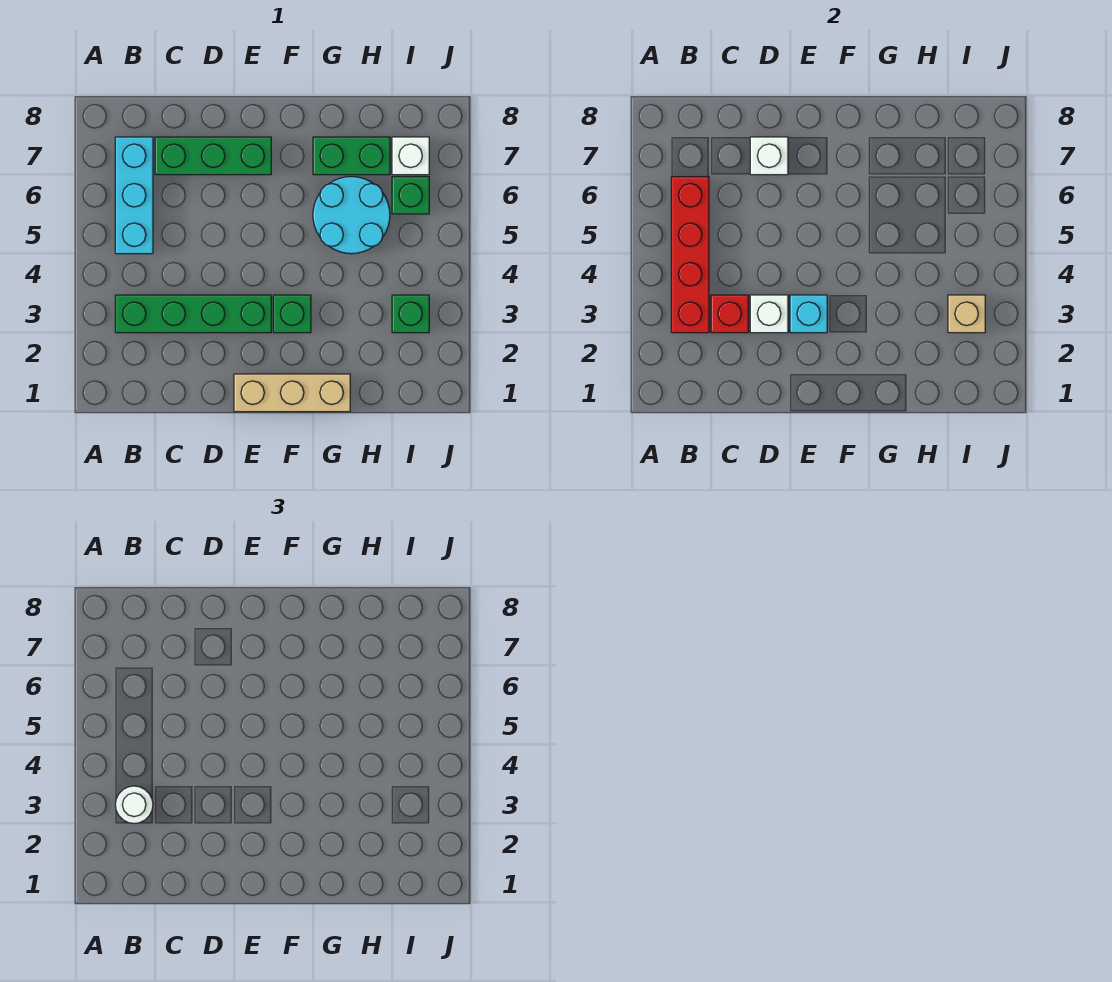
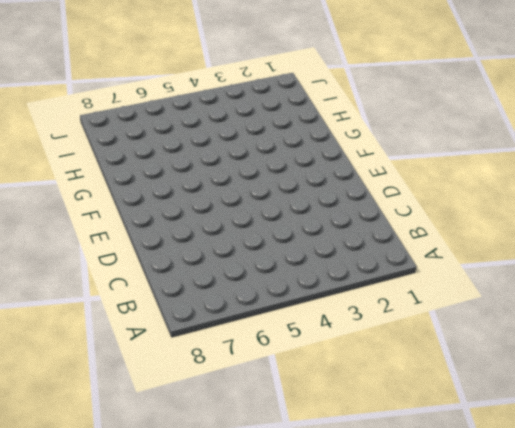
none -> green 1x4 brick [115,295,271,333]
none -> cyan 1x3 brick [115,137,153,254]
none -> green 1x3 brick [155,137,271,175]

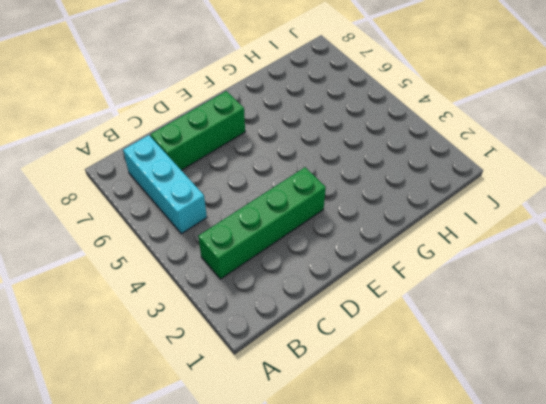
none -> tan 1x3 brick [234,374,350,412]
none -> green 1x1 brick [273,295,311,333]
none -> cyan 2x2 round brick [313,177,390,254]

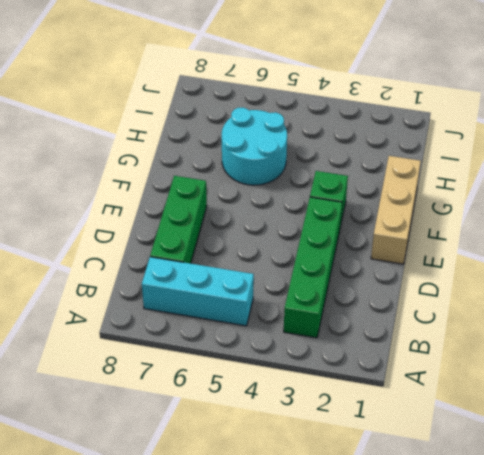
none -> green 1x2 brick [313,137,390,175]
none -> green 1x1 brick [392,295,429,333]
none -> green 1x1 brick [392,177,429,214]

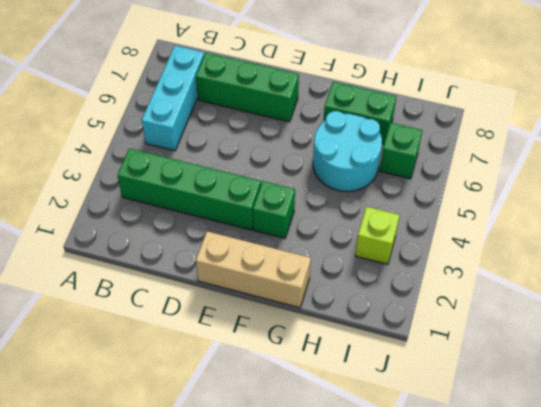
lime 1x1 brick [355,207,400,264] -> green 1x1 brick [392,295,429,333]
none -> white 1x1 brick [392,137,429,175]
none -> red 1x4 brick [671,177,709,333]
none -> red 1x1 brick [711,295,748,333]

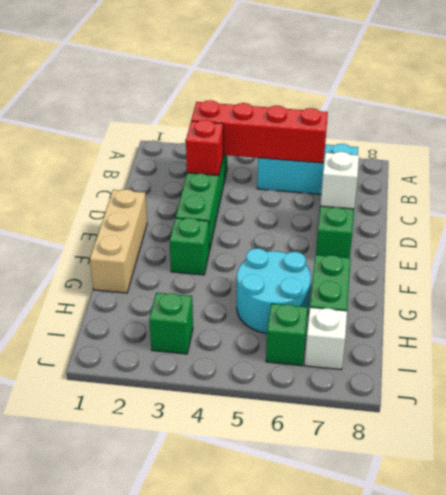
none -> white 1x1 brick [750,295,788,333]
none -> cyan 1x1 brick [790,295,827,333]
none -> tan 1x1 brick [948,295,985,333]

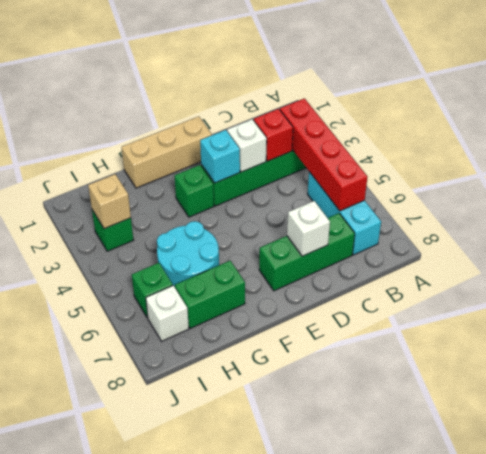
none -> white 1x1 round brick [115,786,153,824]

